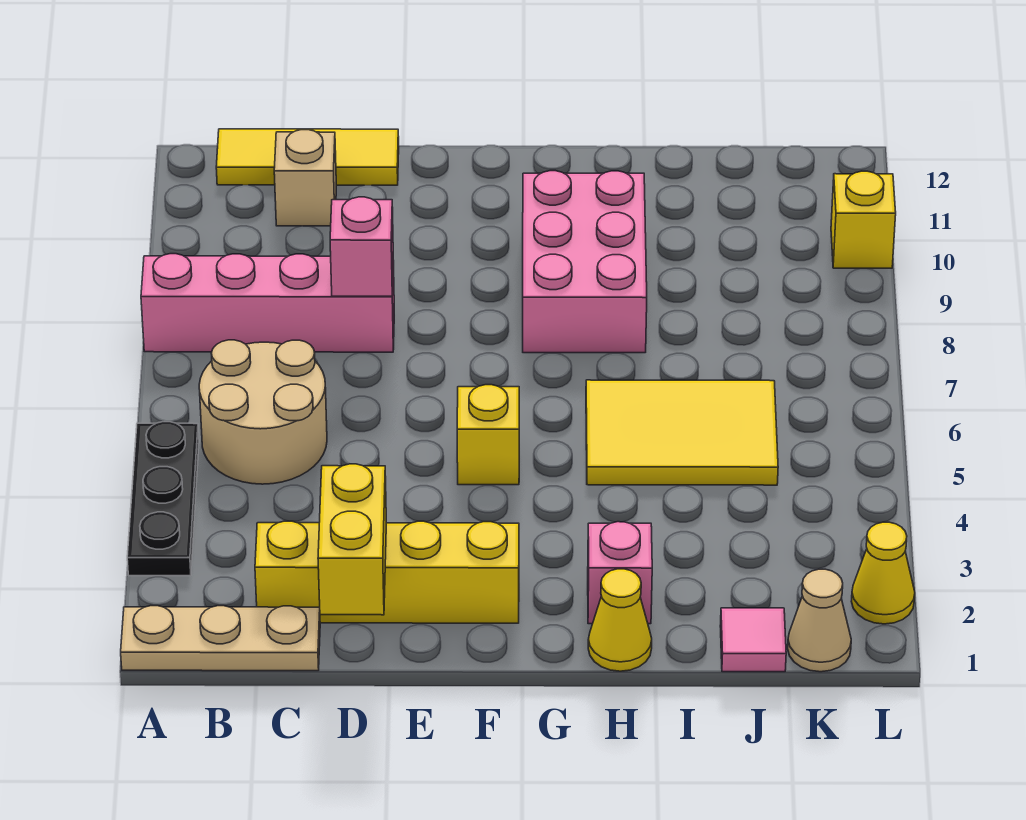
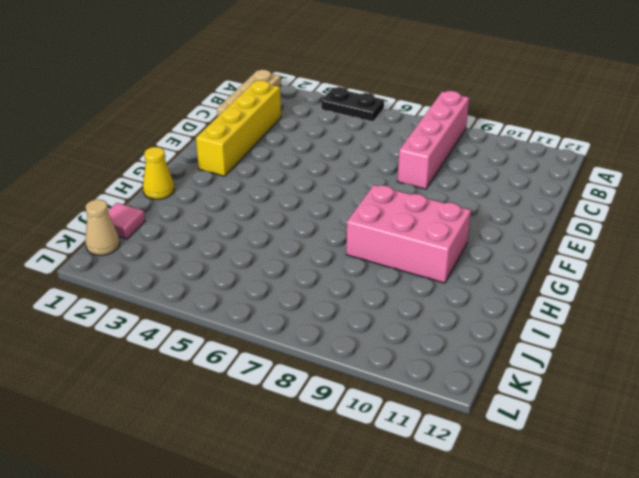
black 1x2 plate [321,87,384,122] -> black 1x3 plate [127,422,199,576]
none -> tan 2x2 round brick [199,340,327,484]
none -> yellow 1x3 tile [216,129,399,185]
none -> tan 1x1 brick [274,130,336,226]

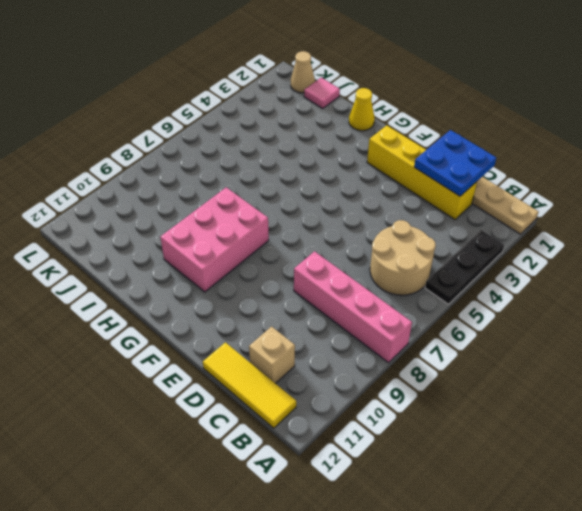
blue 2x2 plate [414,130,496,196] -> yellow 1x2 brick [318,464,386,615]
none -> yellow 1x1 brick [457,385,519,485]
none -> pink 1x1 brick [588,522,652,624]
none -> yellow 2x3 tile [586,380,778,485]

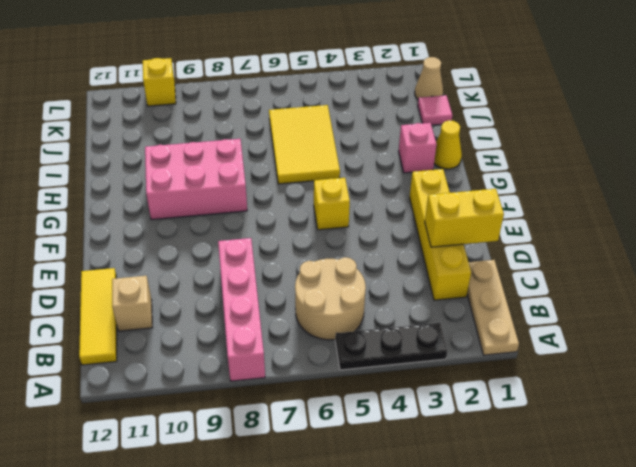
none -> yellow 1x1 cone [851,522,915,624]
none -> pink 1x1 brick [330,197,393,296]

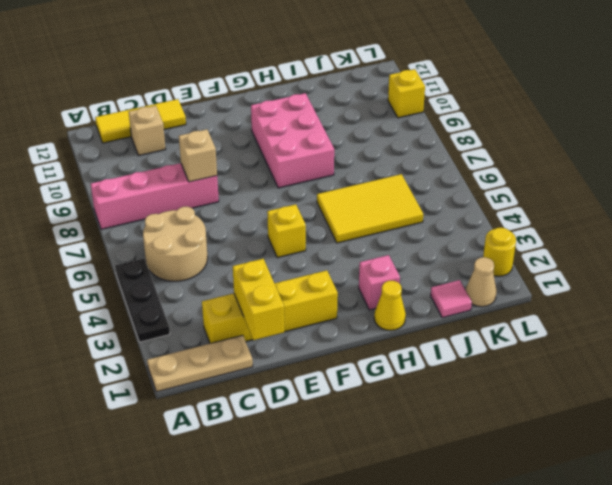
tan 1x1 brick [179,129,217,182] -> pink 1x1 brick [330,197,393,296]
yellow 1x1 round brick [483,228,516,276] -> yellow 1x1 cone [851,522,915,624]

